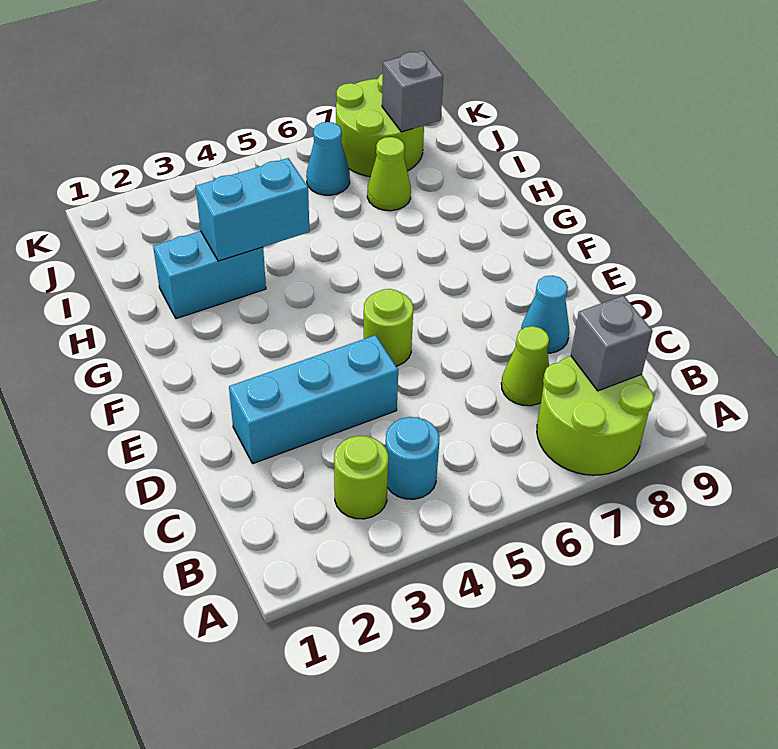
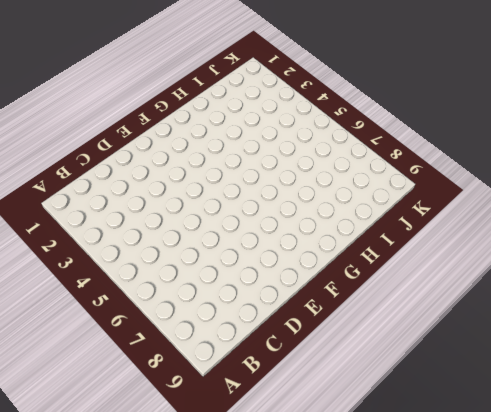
none -> lime 2x2 round brick [537,356,654,475]
none -> lime 1x1 round brick [334,436,388,519]
none -> cyan 1x1 round brick [386,417,439,499]

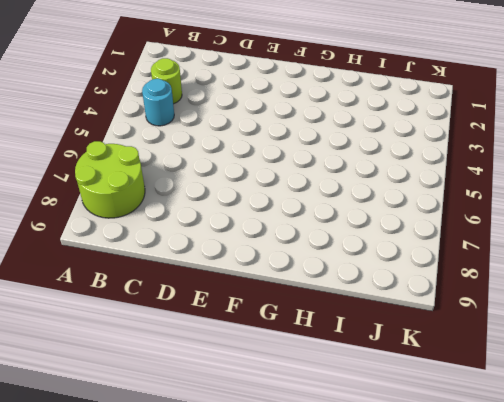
none -> lime 1x1 cone [501,326,549,406]
none -> cyan 1x3 brick [229,335,398,464]
none -> cyan 1x1 cone [521,276,569,353]

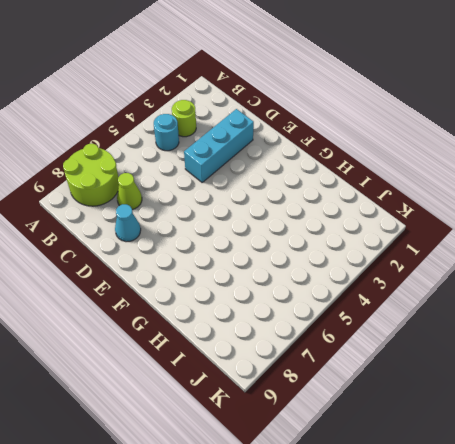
none -> lime 1x1 round brick [364,289,413,366]
none -> cyan 1x2 brick [153,231,266,319]
none -> lime 1x1 cone [367,137,411,211]

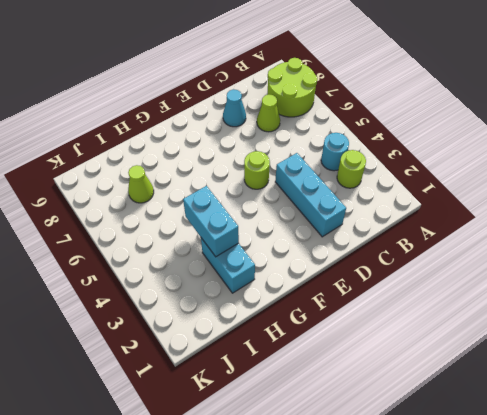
none -> cyan 1x1 cone [306,122,350,195]
none -> lime 2x2 round brick [336,74,424,177]
none -> grey 1x1 brick [571,295,652,391]

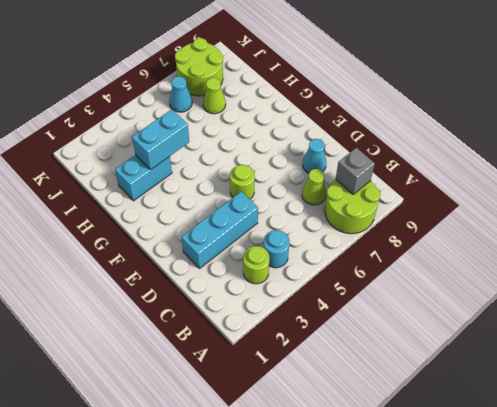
none -> grey 1x1 brick [382,51,443,132]

